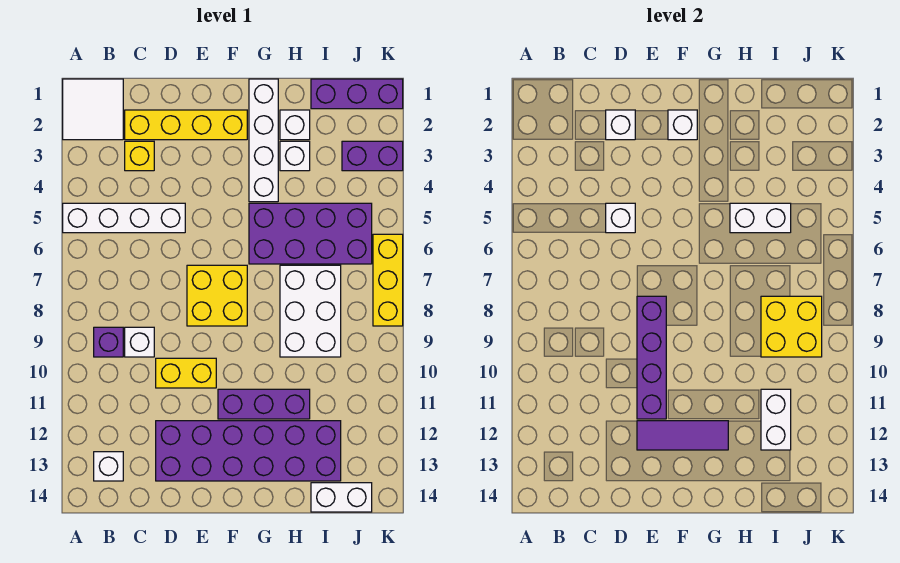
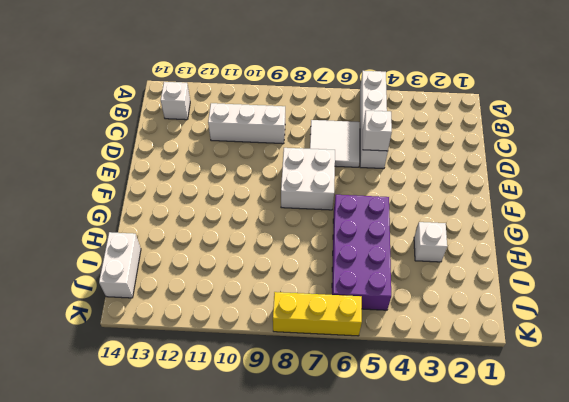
white 2x2 tile [310,120,360,167] -> white 2x2 tile moved to [63,79,123,140]
white 1x3 brick [208,103,285,144] -> white 1x1 brick [125,327,154,357]
white 2x2 brick [281,148,335,210] -> yellow 2x2 brick [187,265,247,326]
none -> purple 1x1 brick [94,327,123,357]
none -> yellow 1x4 brick [125,110,247,140]
none -> yellow 1x1 brick [125,141,154,171]

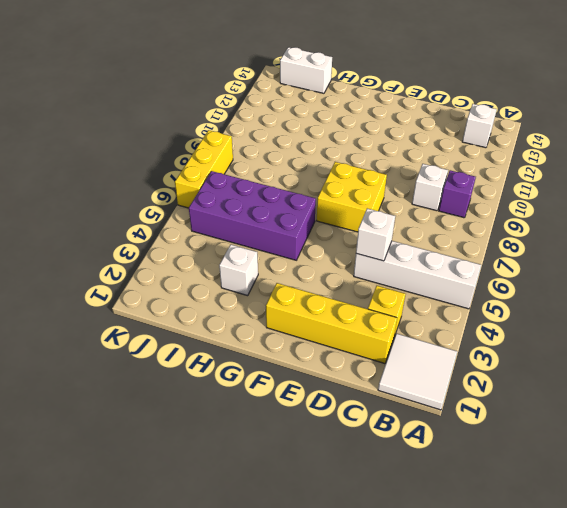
none -> yellow 1x2 brick [156,358,216,388]
none -> purple 2x6 brick [156,421,341,481]
none -> purple 1x3 brick [218,389,310,419]

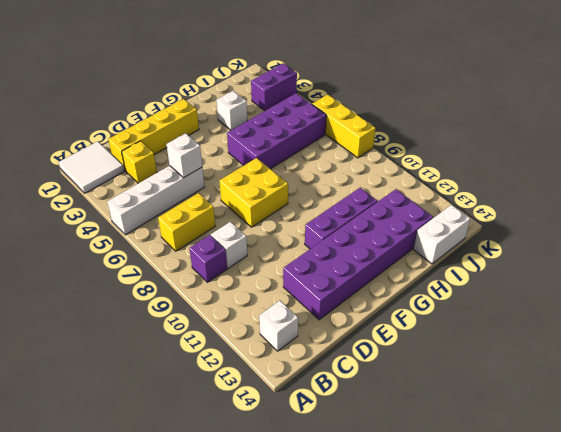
yellow 1x2 brick [158,193,215,251] -> yellow 1x2 brick moved to [156,358,216,388]
none -> white 1x4 brick [249,79,278,202]
none -> white 1x1 brick [280,110,310,140]
none -> white 2x3 brick [280,265,341,357]

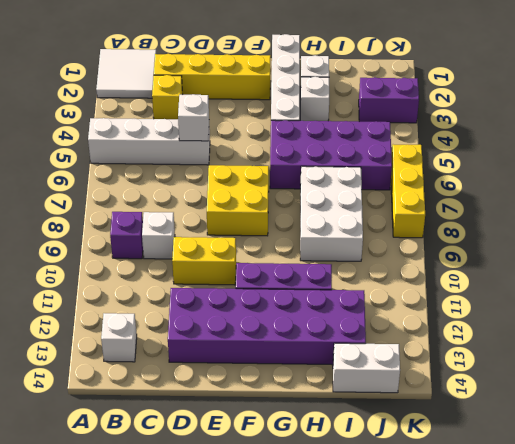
none -> purple 1x3 brick [311,79,403,109]
none -> white 1x1 brick [606,110,635,140]
none -> purple 1x4 brick [637,296,666,419]

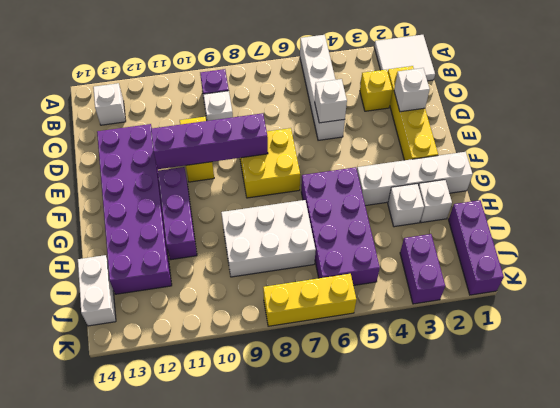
none -> purple 1x3 tile [637,421,728,450]
none -> white 1x1 brick [668,110,697,140]
none -> white 1x2 brick [730,203,791,233]

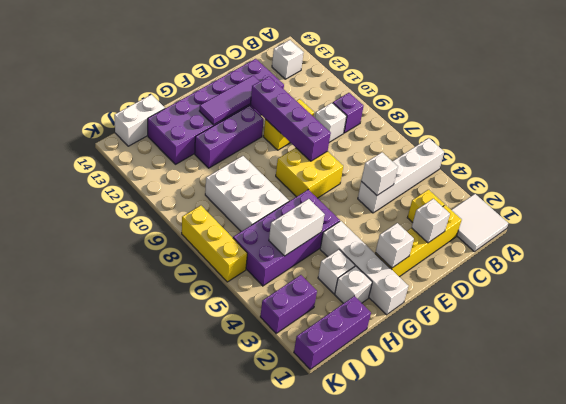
none -> yellow 2x2 brick [761,296,822,357]
none -> white 1x2 brick [761,389,791,450]

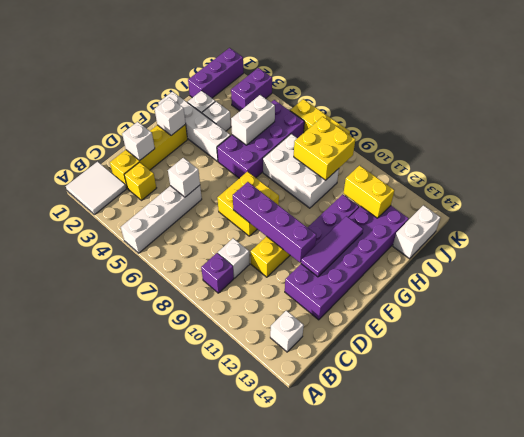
yellow 1x2 brick [344,165,394,218] -> white 1x2 brick [761,389,791,450]

